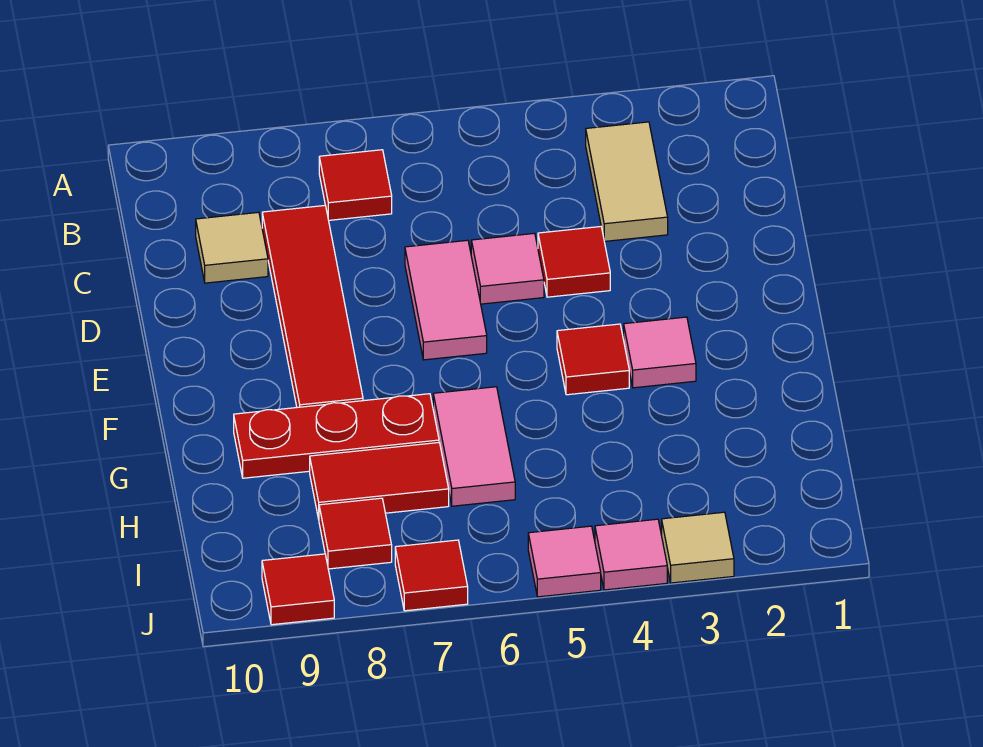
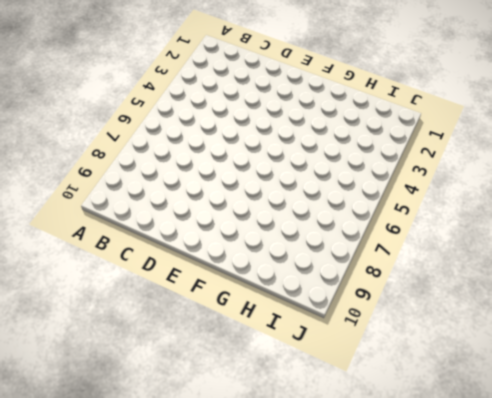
none -> tan 1x2 tile [586,122,668,241]
none -> red 1x1 tile [319,150,392,220]
none -> red 1x4 tile [262,205,363,407]

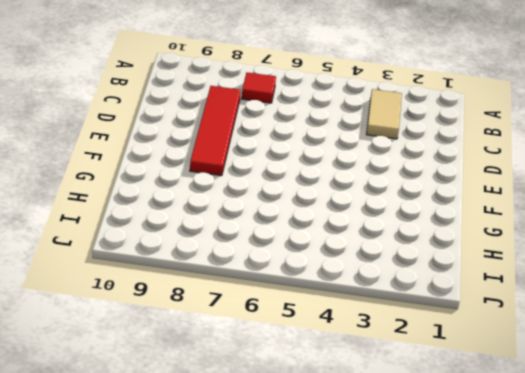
none -> tan 1x1 tile [196,212,268,283]
none -> red 1x1 tile [538,227,610,297]
none -> pink 1x1 tile [471,233,544,304]

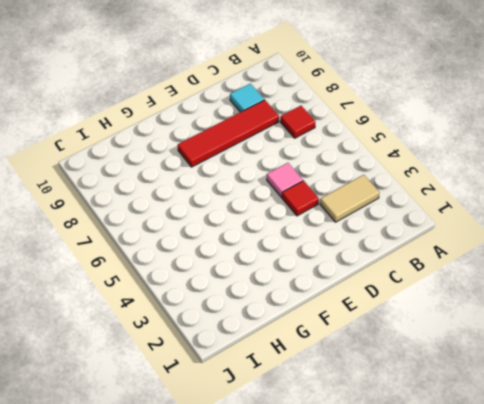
cyan 1x1 tile [230,84,264,112] -> tan 1x1 tile [196,212,268,283]
none -> pink 1x2 tile [405,240,487,360]
none -> pink 1x1 tile [624,317,696,388]
none -> red 1x1 tile [557,324,629,395]

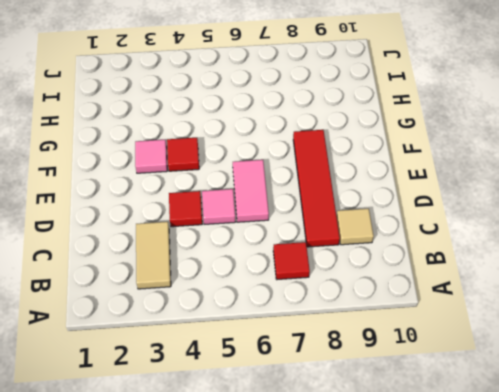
none -> pink 1x2 tile [433,387,515,506]
none -> red 1x3 plate [234,394,439,478]
none -> red 1x2 tile [310,442,449,519]

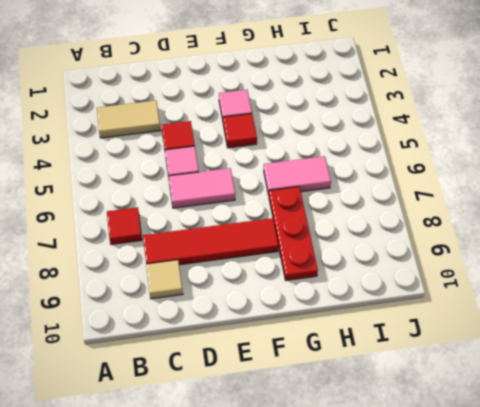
none -> red 1x2 tile [310,442,449,519]
none -> red 1x1 tile [319,498,392,569]
none -> tan 1x1 tile [662,512,734,583]

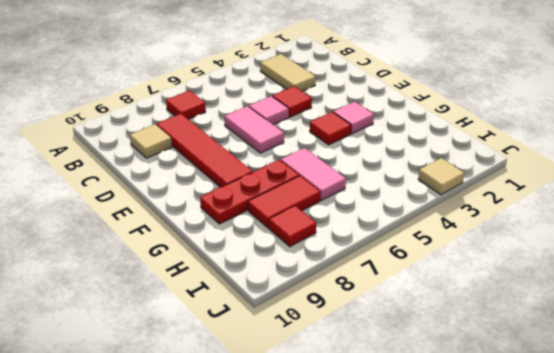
none -> pink 1x1 tile [595,519,667,590]
none -> pink 1x1 tile [528,526,601,597]
none -> red 1x1 tile [395,540,468,611]

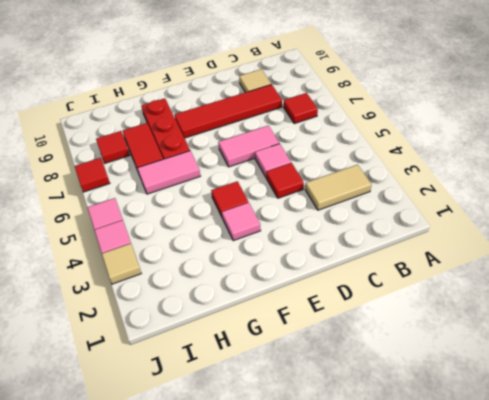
none -> red 1x1 tile [262,554,334,625]

